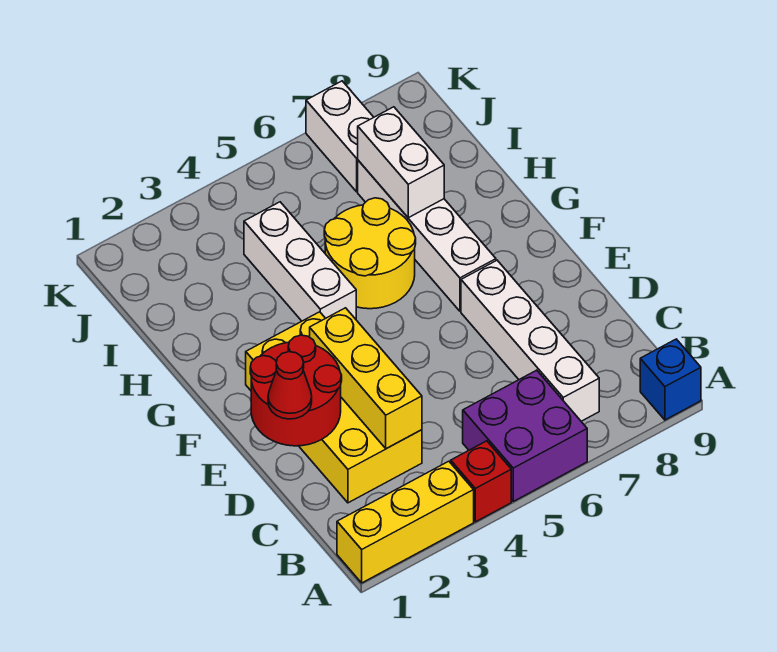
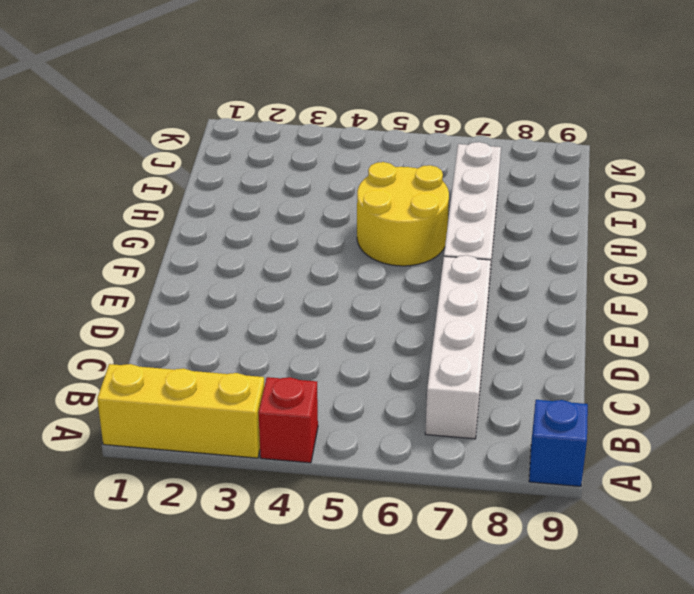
none -> purple 2x2 brick [463,370,587,501]
none -> yellow 2x4 brick [246,312,422,503]
none -> white 1x3 brick [244,202,356,321]

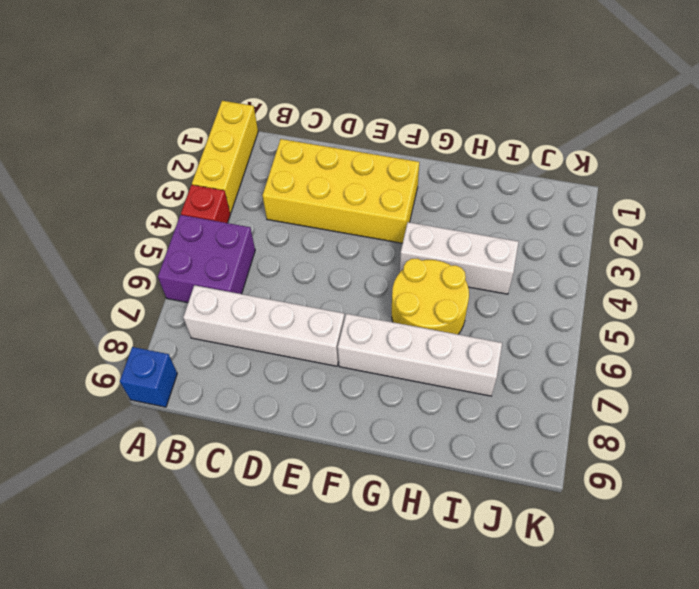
none -> white 1x2 brick [306,81,374,192]
none -> yellow 1x3 brick [310,308,422,449]
none -> red 2x2 round brick [250,335,342,446]

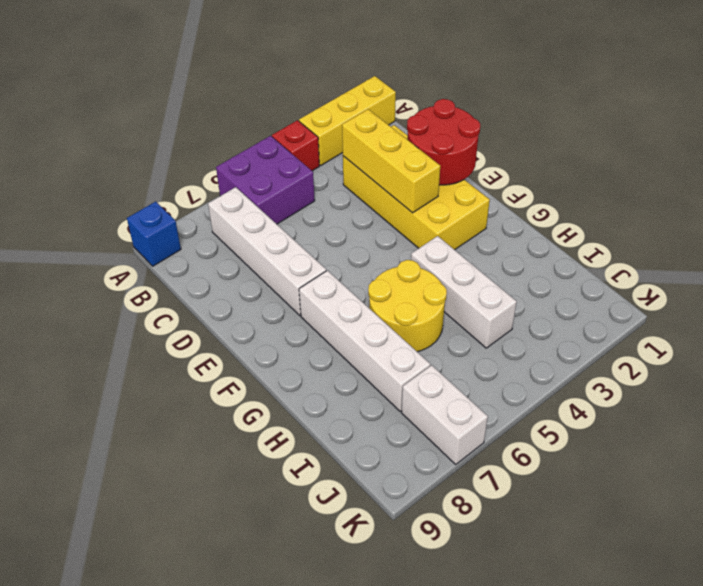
none -> white 1x2 brick [358,107,444,218]
none -> red 1x1 cone [268,352,312,419]

